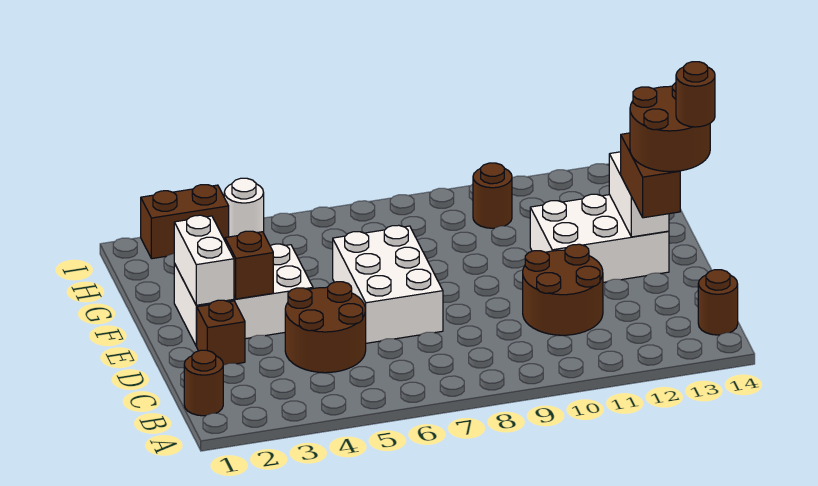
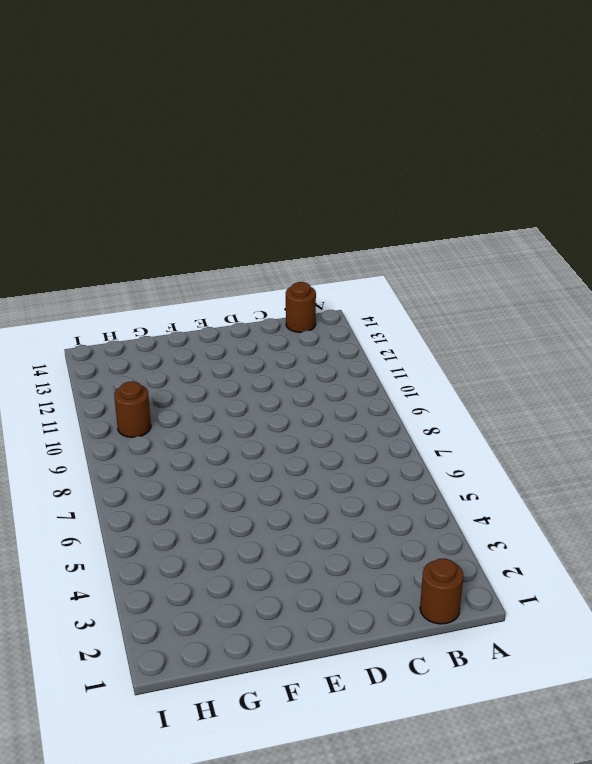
none -> brown 2x2 round brick [285,282,366,373]
none -> brown 2x2 round brick [523,244,603,335]
none -> brown 1x1 brick [197,300,245,365]

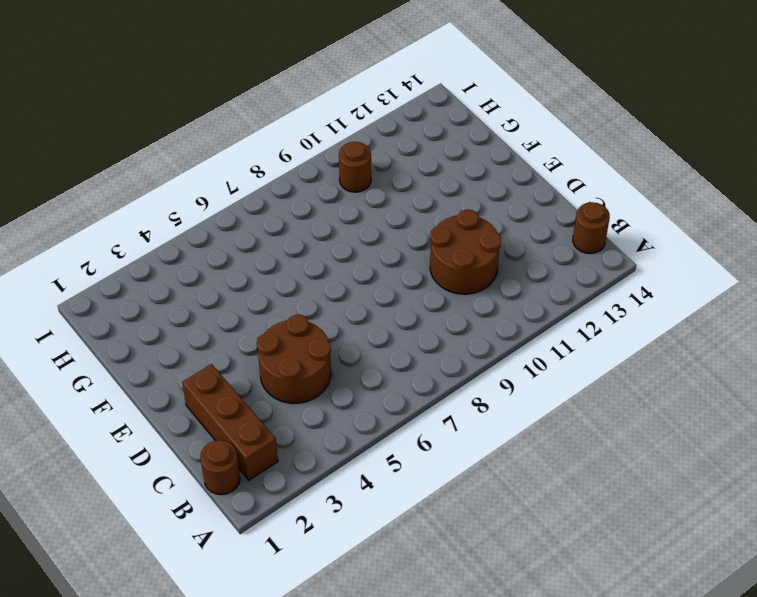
brown 1x3 brick [182,364,278,480] -> brown 1x1 brick [197,300,245,365]
none -> white 2x3 brick [333,225,443,343]
none -> white 2x3 brick [174,244,313,346]
none -> white 2x3 brick [530,194,669,282]

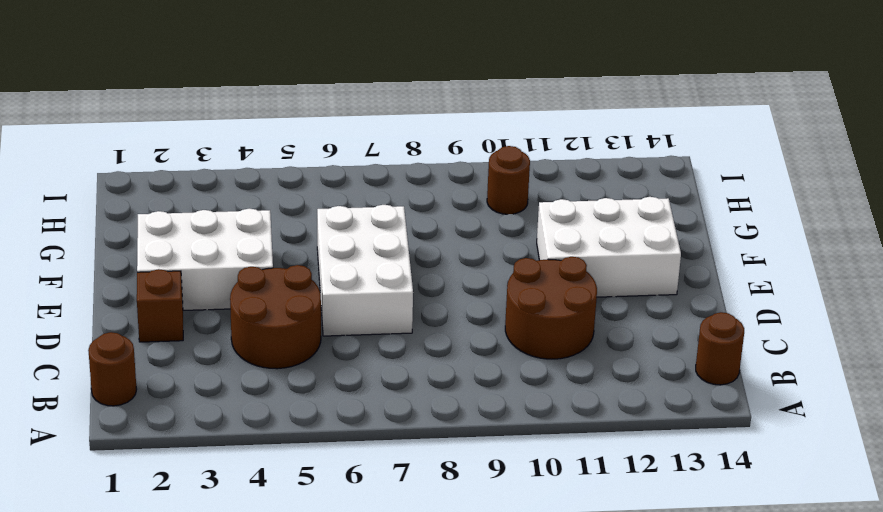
none -> brown 1x2 brick [141,185,229,259]
none -> white 1x1 round brick [224,178,264,237]
none -> white 1x2 brick [174,215,234,305]

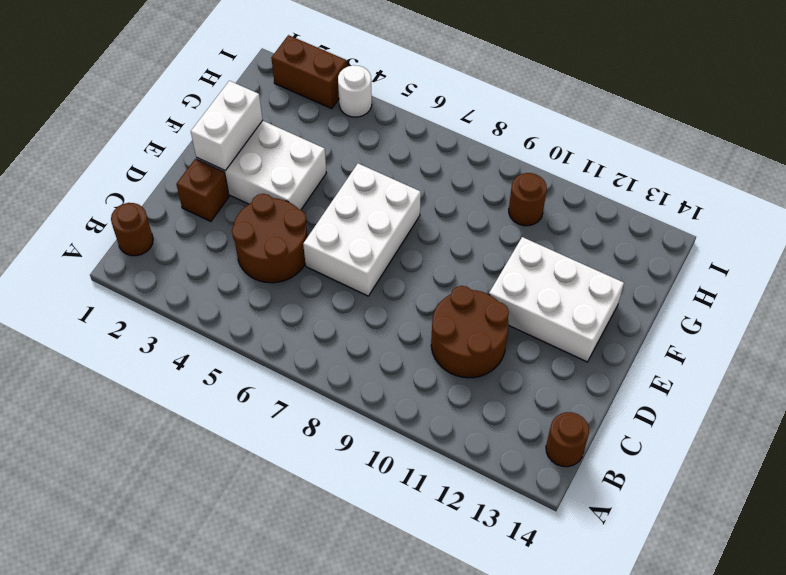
none -> brown 1x1 brick [225,231,273,299]
none -> white 1x2 brick [609,152,669,237]
none -> brown 1x2 brick [621,133,680,218]

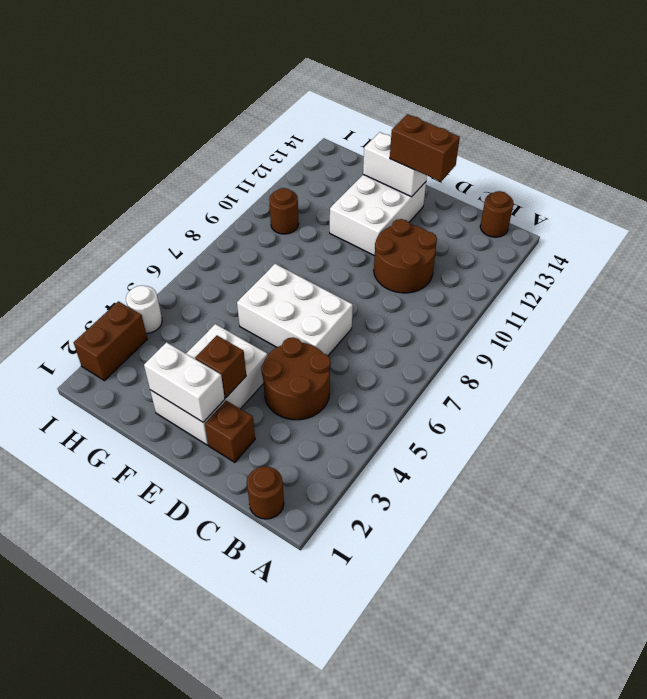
none -> brown 2x2 round brick [630,83,710,172]
none -> brown 1x1 round brick [676,62,715,127]

